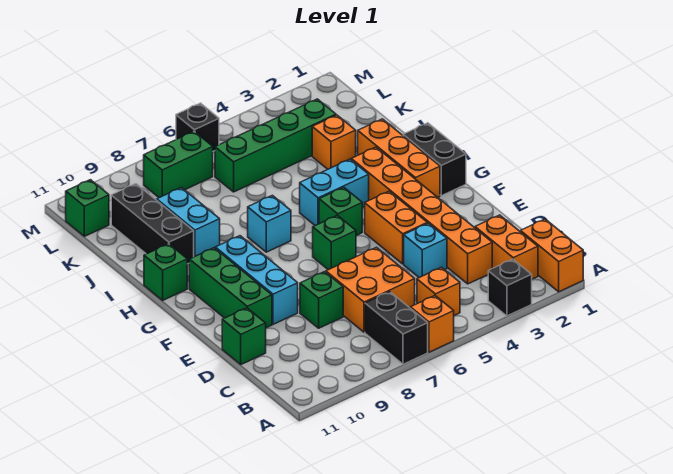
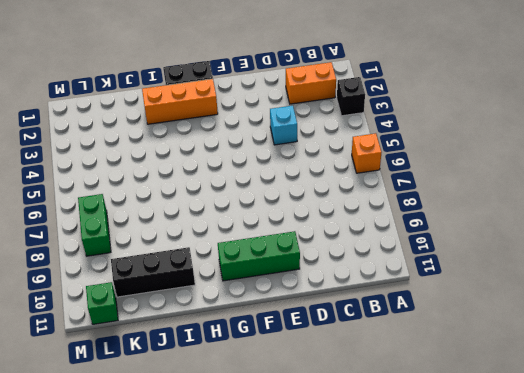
none -> orange 1x2 brick [521,219,583,292]
none -> black 1x2 brick [365,292,428,364]
none -> orange 1x1 brick [417,267,460,315]

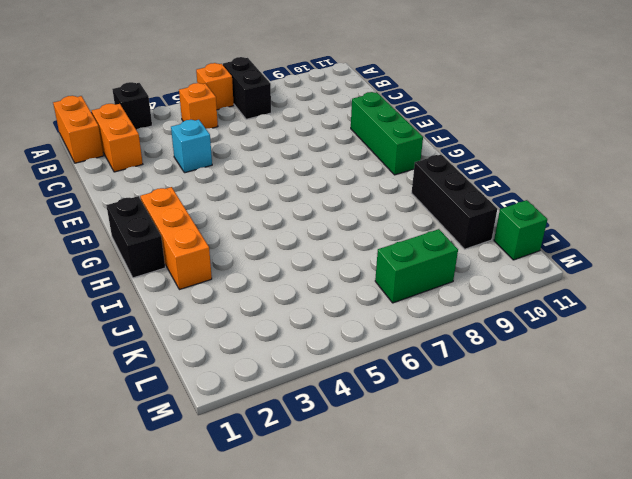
none -> orange 1x6 brick [351,147,492,284]
none -> orange 2x2 brick [326,247,415,332]
none -> green 1x1 brick [300,272,343,328]

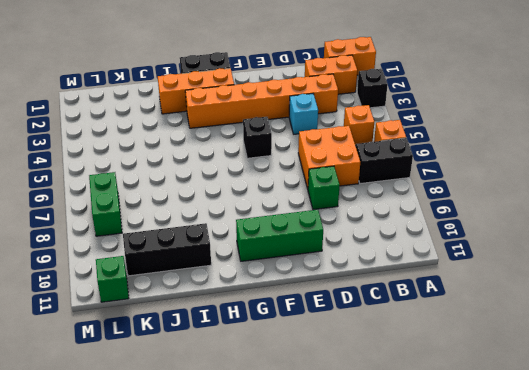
black 1x1 brick [243,117,272,158] -> black 1x1 brick moved to [176,103,219,151]
none -> green 1x1 brick [222,308,266,364]
none -> orange 1x2 brick [365,191,427,264]
none -> cyan 1x3 brick [215,236,298,324]

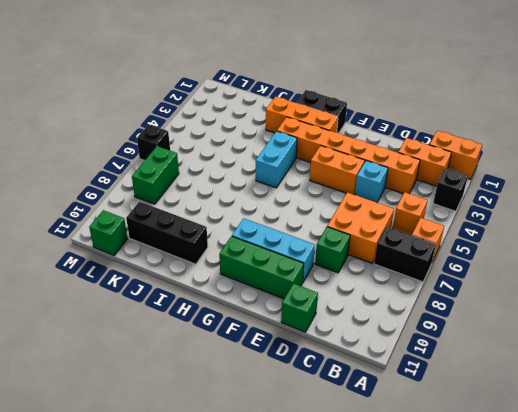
none -> green 1x1 brick [313,215,356,270]
none -> green 1x1 brick [319,187,362,235]
none -> cyan 1x1 brick [248,195,291,252]

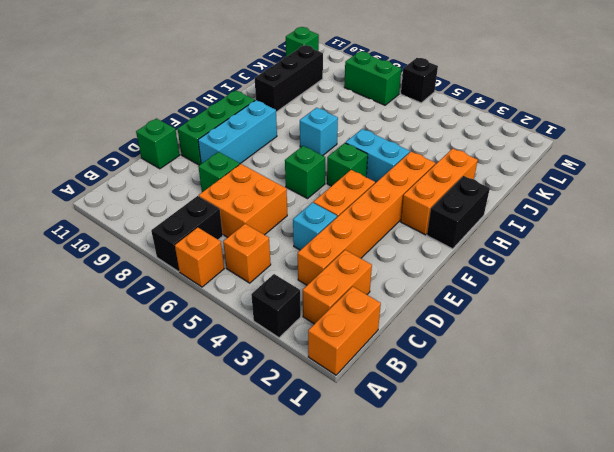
none -> green 1x1 brick [144,244,187,300]
none -> cyan 1x2 brick [157,188,220,257]
none -> orange 1x1 brick [312,115,356,169]

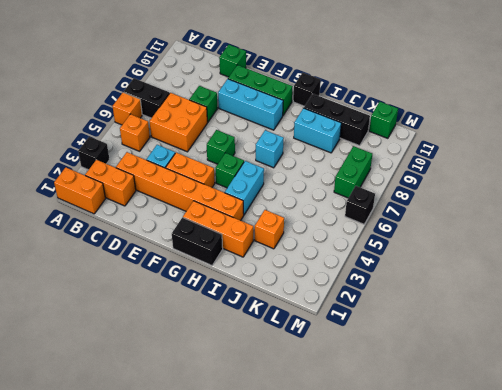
black 1x1 brick [293,73,321,106] -> green 1x1 brick [144,244,187,300]
none -> green 1x4 brick [215,99,336,192]

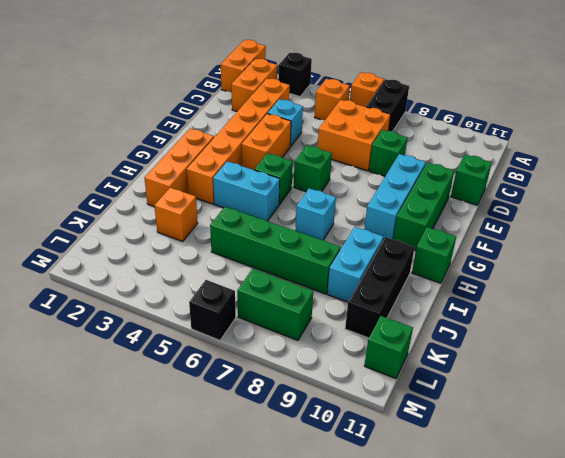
green 1x4 brick [210,207,341,294] -> green 1x4 brick moved to [215,99,336,192]
none -> black 1x2 brick [403,123,466,196]

